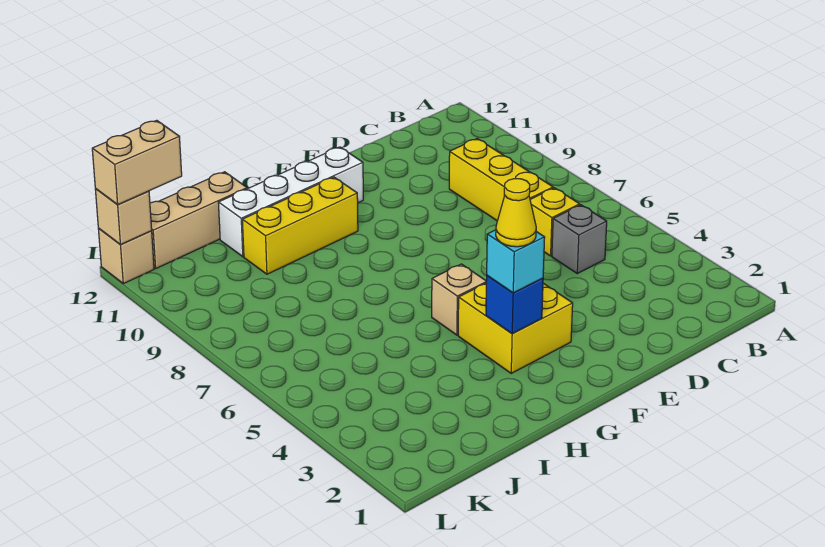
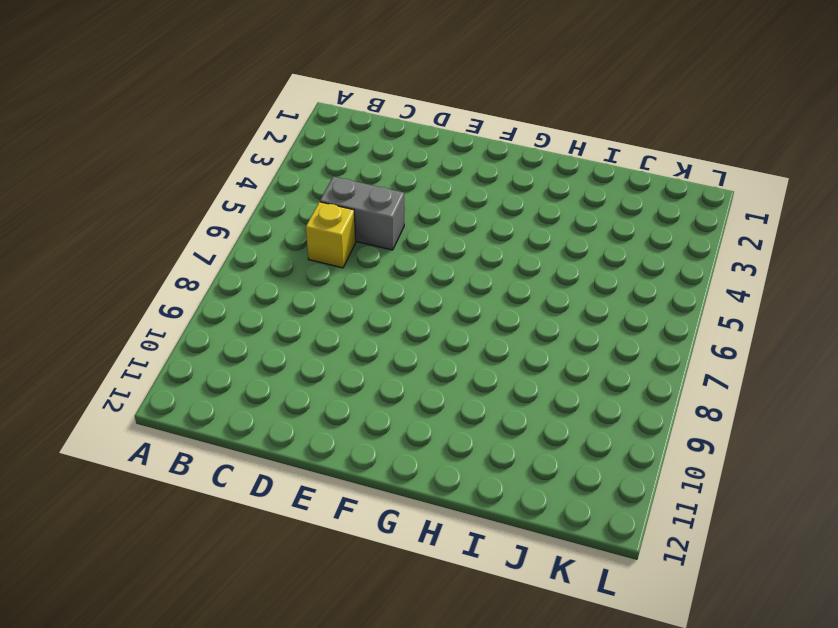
grey 1x2 brick [320,177,404,250] -> grey 1x1 brick [552,205,607,274]
none -> yellow 1x3 brick [449,139,553,221]
none -> yellow 2x2 brick [458,283,573,373]
none -> white 1x4 brick [218,147,363,257]

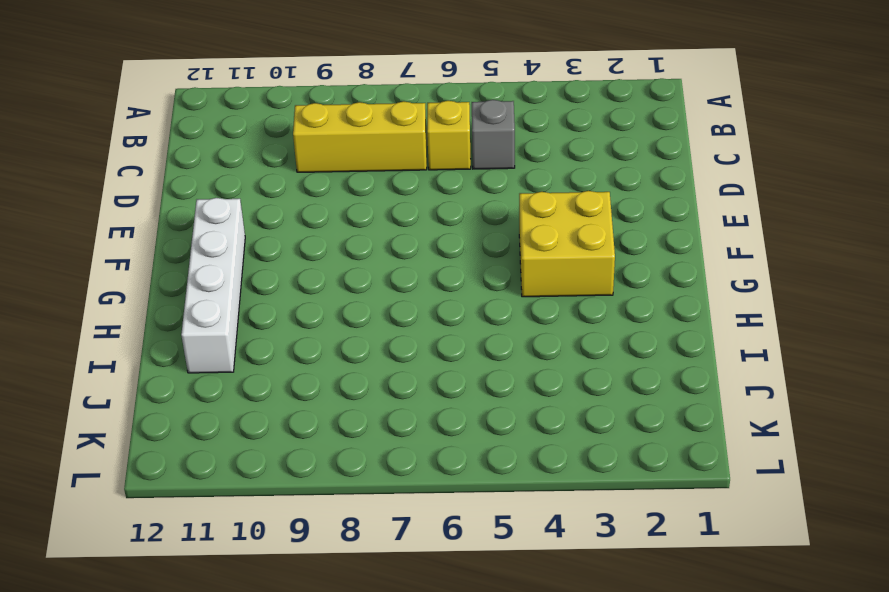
none -> tan 1x1 brick [432,264,486,335]
none -> yellow 1x3 brick [242,177,358,274]
none -> tan 1x3 brick [150,172,247,268]

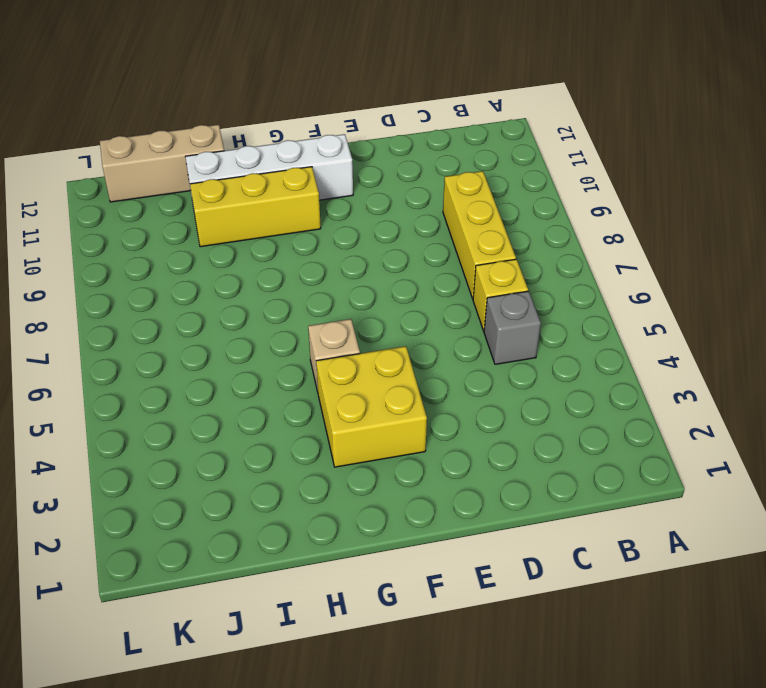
none -> tan 1x1 brick [98,229,154,284]
none -> blue 1x1 brick [486,276,543,333]
none -> tan 1x1 brick [95,189,152,245]

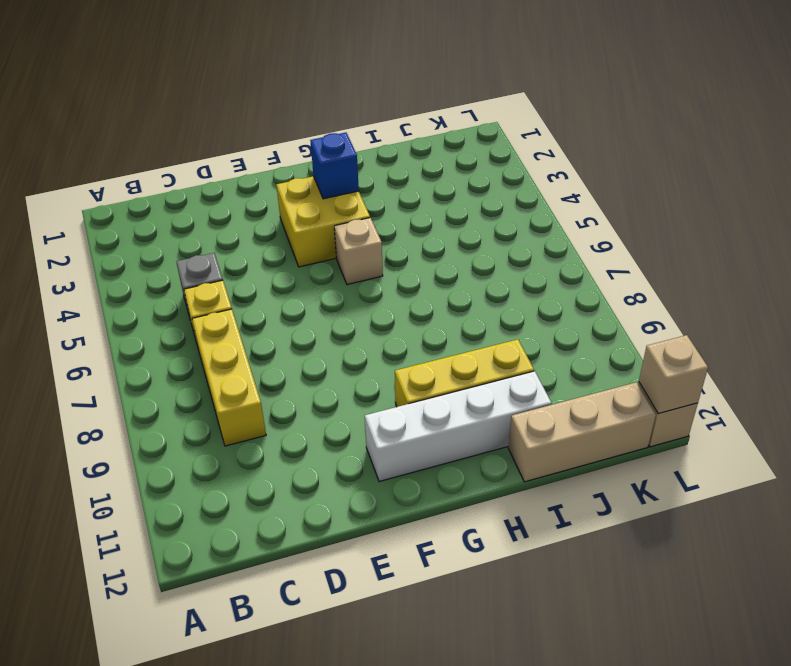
none -> cyan 1x1 brick [487,230,545,293]
none -> tan 1x2 brick [92,120,182,204]
none -> yellow 1x1 cone [496,179,536,247]

